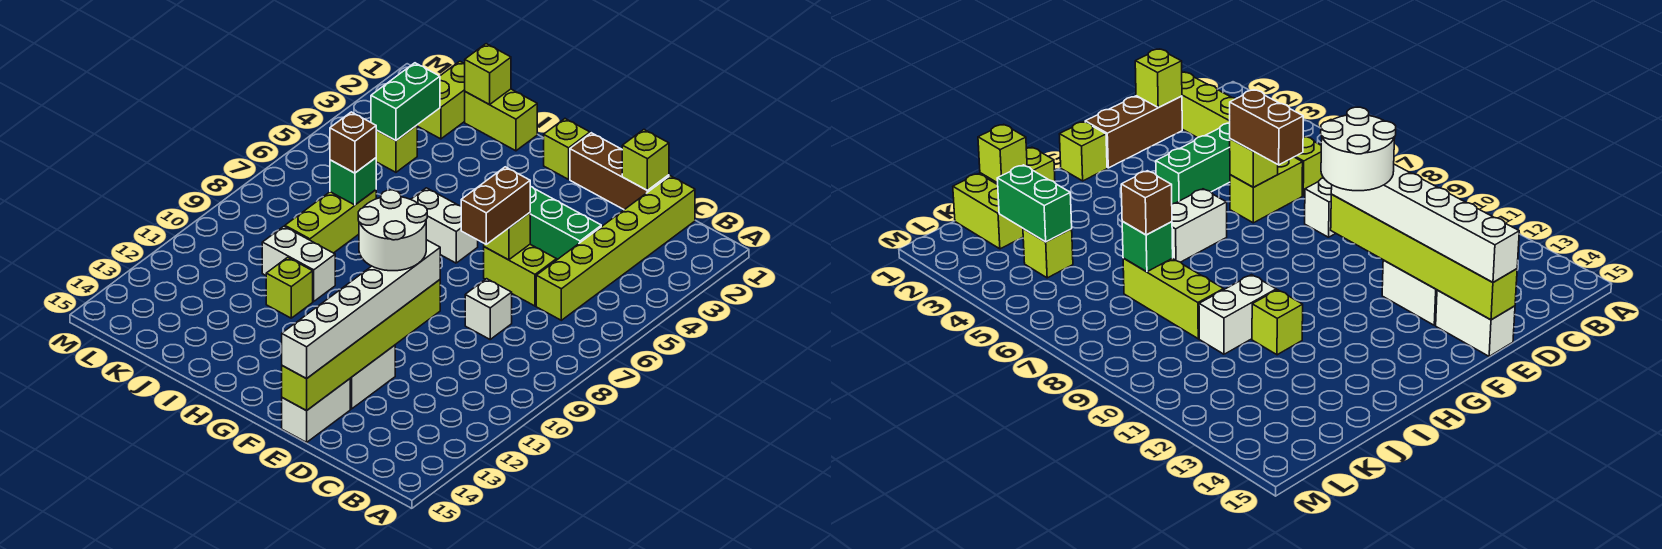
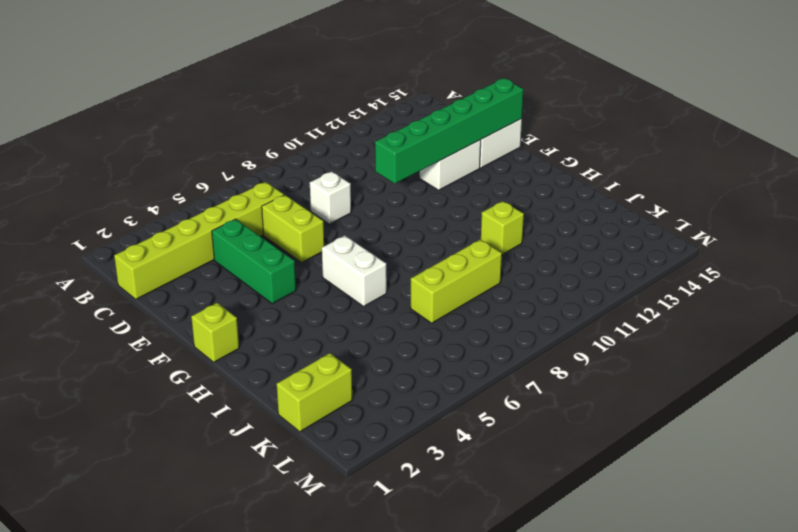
green 1x6 brick [375,79,523,184] -> lime 1x6 brick [282,280,440,411]
none -> brown 1x3 brick [570,133,669,210]
none -> lime 1x2 brick [465,89,537,151]
none -> white 1x2 brick [262,226,335,301]

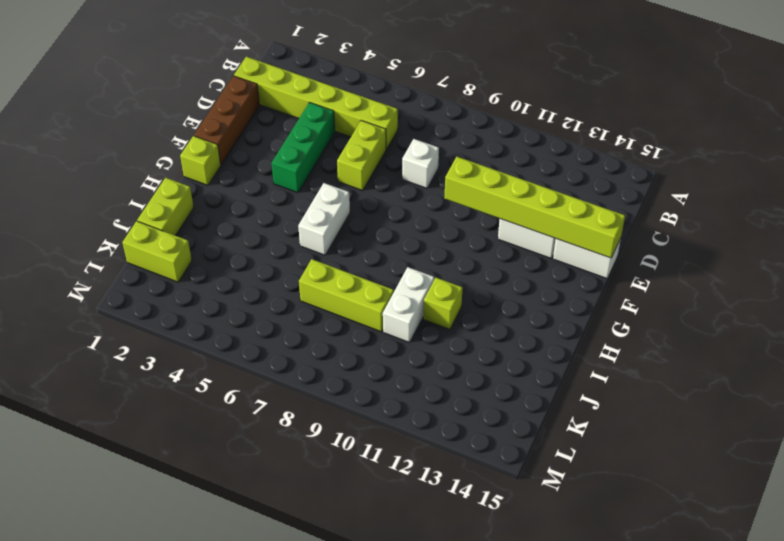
none -> lime 1x1 brick [376,125,417,172]
none -> lime 1x1 brick [622,130,669,191]
none -> lime 1x1 brick [484,213,530,260]

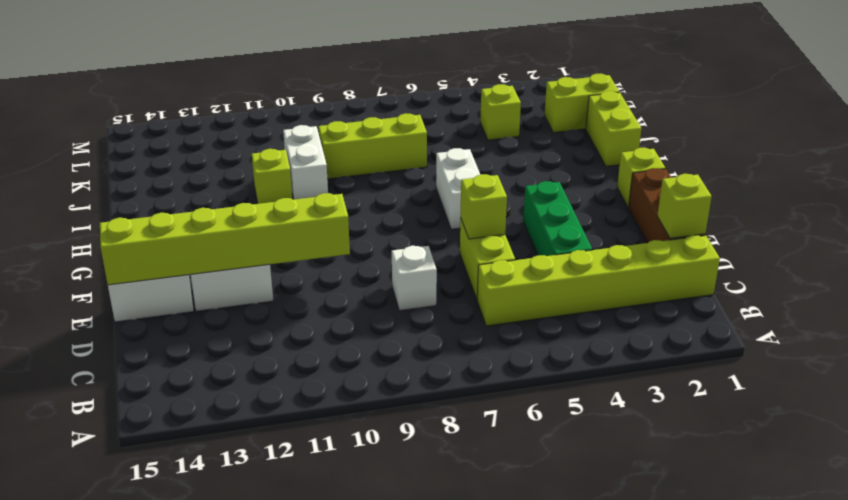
none -> lime 1x1 brick [465,44,511,105]
none -> green 1x1 brick [330,158,376,205]
none -> green 1x2 brick [371,63,440,140]

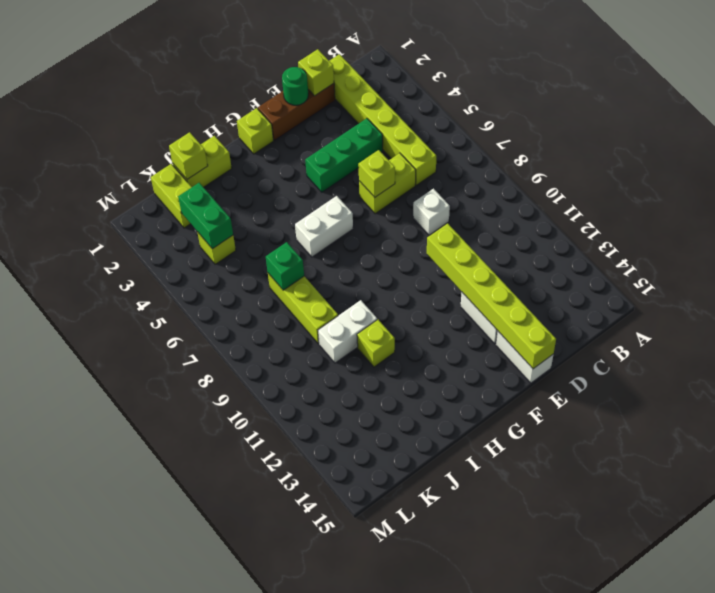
green 1x1 round brick [282,67,308,105] -> none
none -> brown 1x2 brick [461,167,530,244]
none -> white 1x6 brick [282,240,440,379]
none -> brown 1x1 brick [330,112,376,173]

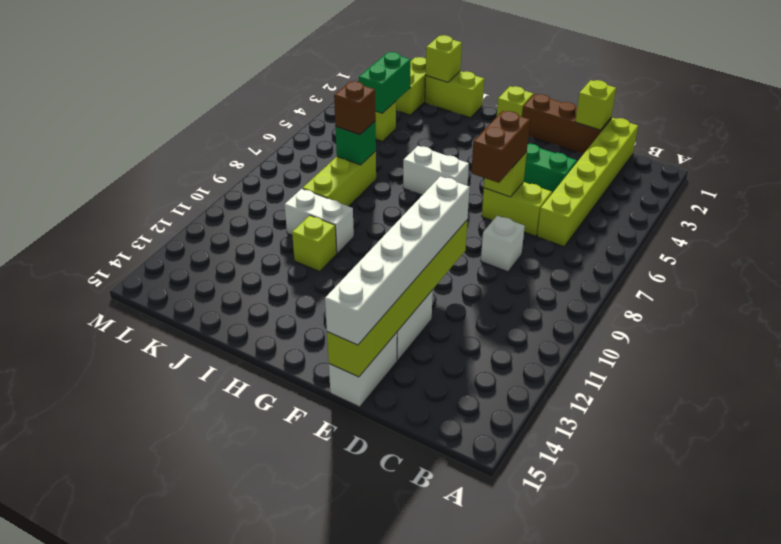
none -> white 2x2 round brick [358,190,427,271]

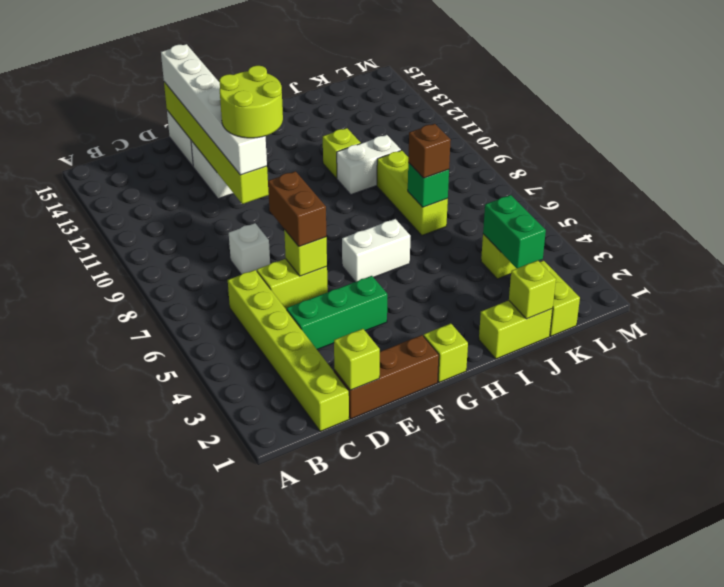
lime 2x2 round brick [219,66,283,138] -> white 2x2 round brick [358,190,427,271]

